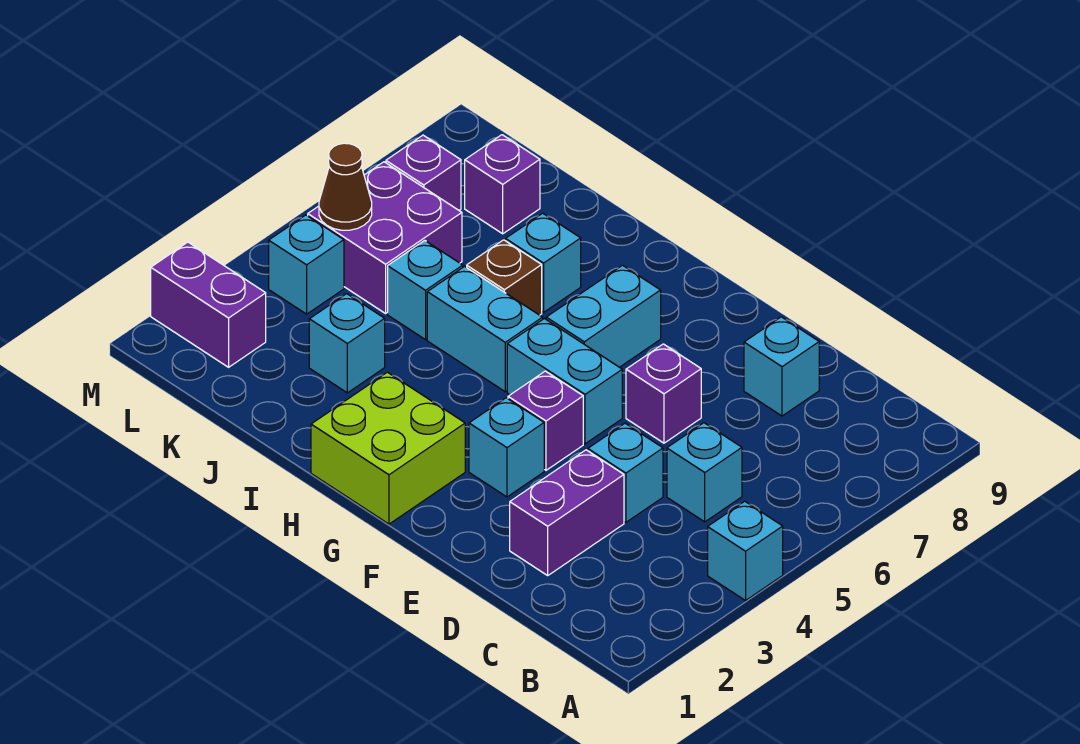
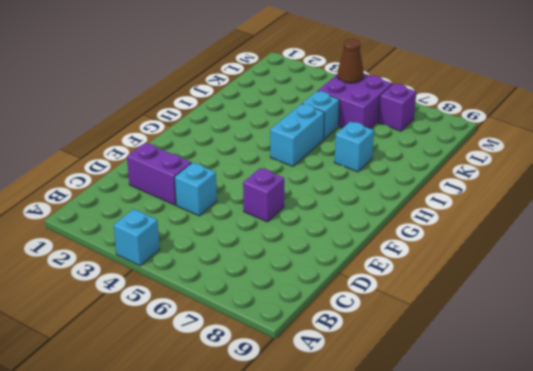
none -> cyan 1x1 brick [667,423,742,522]
none -> cyan 1x1 brick [744,317,819,416]
none -> cyan 1x1 brick [469,398,544,497]

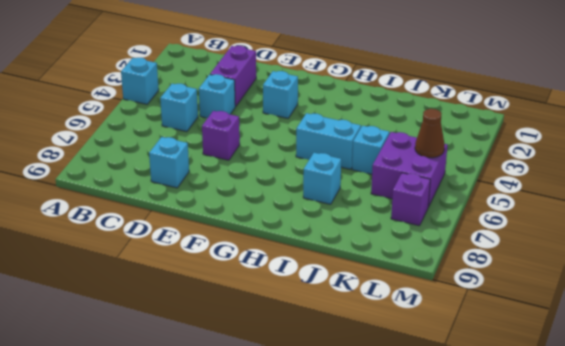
none -> purple 1x1 brick [508,371,583,470]
none -> cyan 1x2 brick [507,319,622,444]
none -> lime 2x2 brick [311,372,465,524]

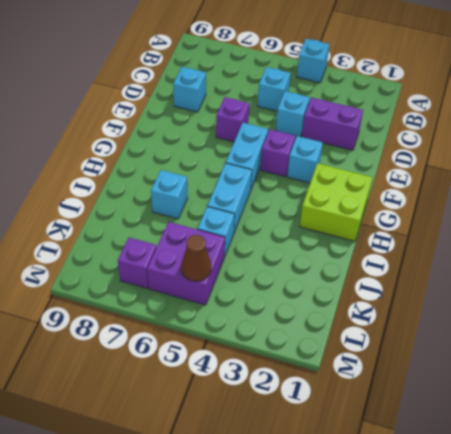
none -> cyan 1x2 brick [546,265,661,367]
none -> brown 1x1 brick [467,240,542,315]
none -> cyan 1x1 brick [309,294,385,393]

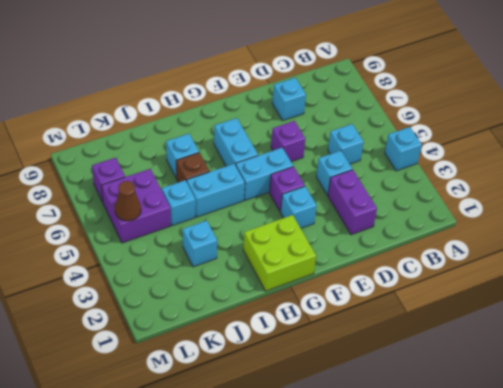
none -> purple 1x1 brick [465,135,540,234]
none -> purple 1x2 brick [151,242,266,367]
none -> cyan 1x1 brick [269,215,344,314]

